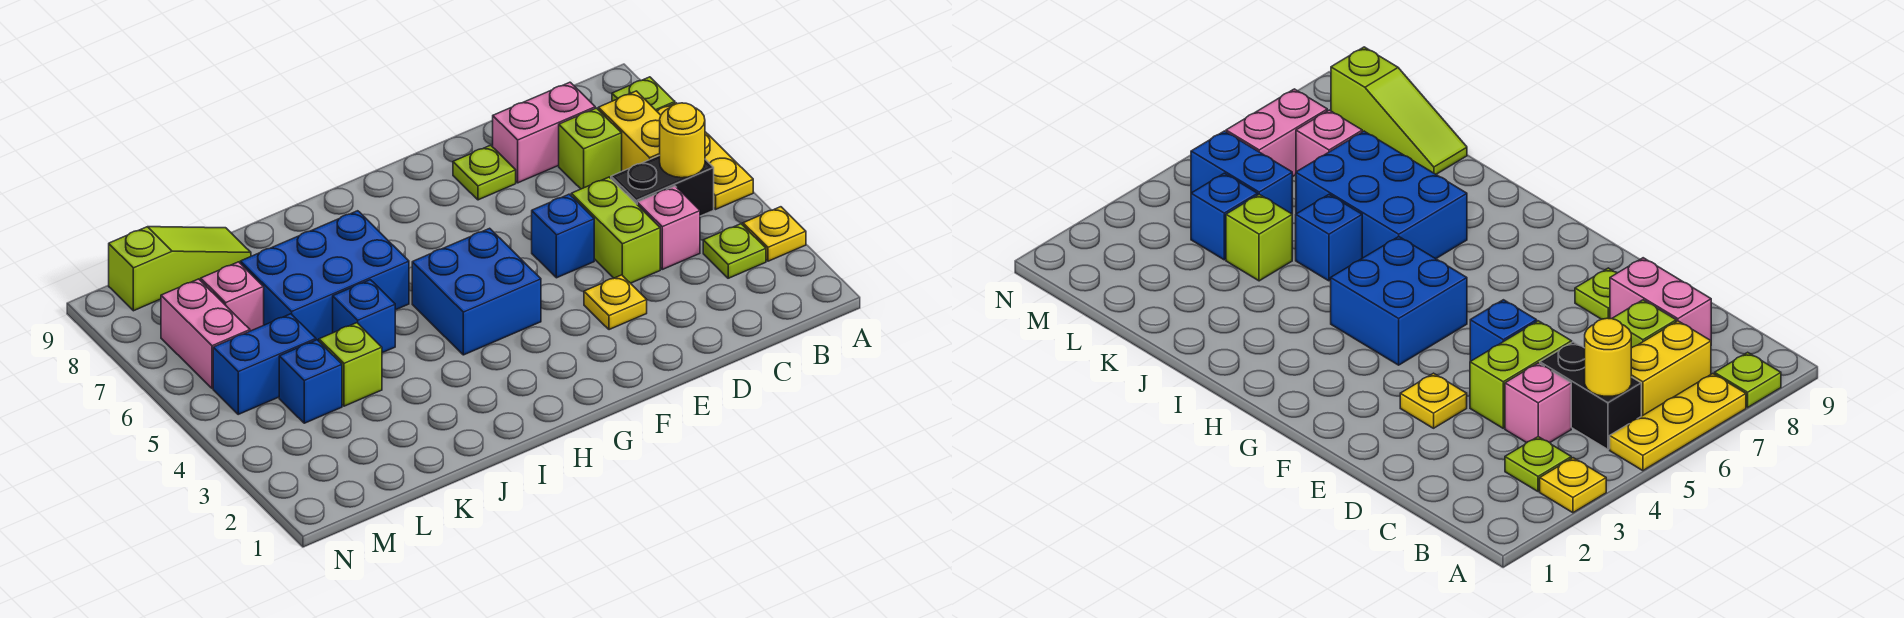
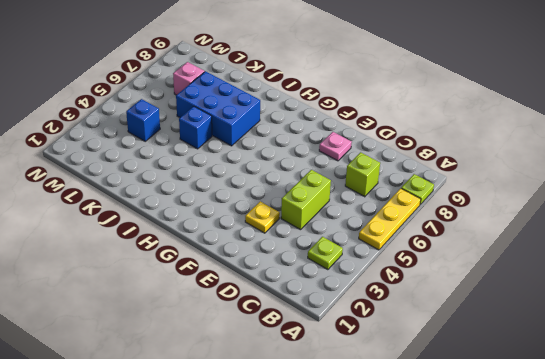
pink 1x1 plate [319,132,352,161] -> lime 1x1 plate [453,145,516,200]
none -> yellow 1x1 plate [743,207,806,261]
none -> black 1x2 brick [611,155,714,216]
none -> yellow 1x2 brick [598,91,661,171]

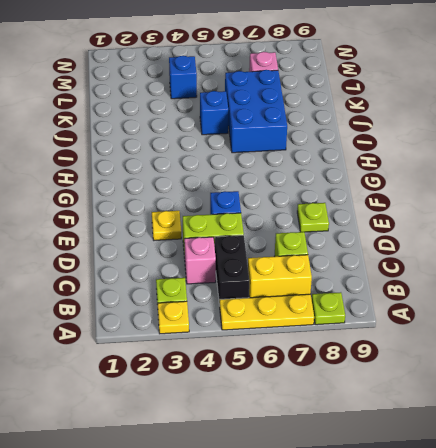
none -> pink 1x2 brick [492,82,595,183]
none -> blue 2x2 brick [412,228,541,355]
none -> lime 1x1 brick [319,323,382,406]

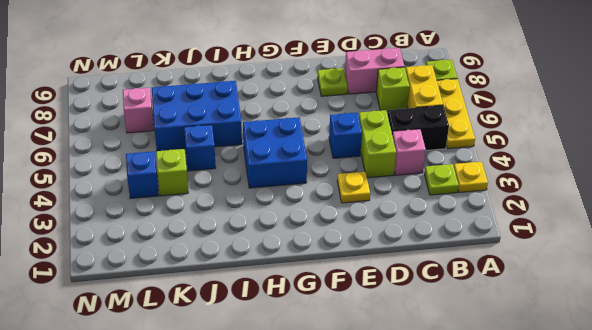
none -> lime 1x3 slope [109,227,251,311]
none -> blue 1x2 brick [213,314,316,414]
none -> pink 1x2 brick [161,279,250,389]

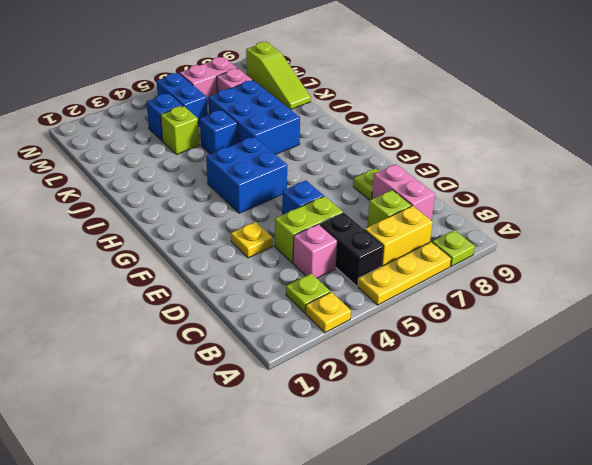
none -> yellow 1x1 round brick [660,103,705,178]

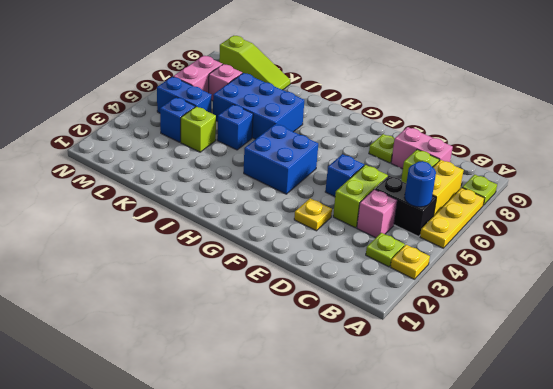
blue 1x1 round brick [404,161,436,207] -> yellow 1x1 round brick [660,103,705,178]

